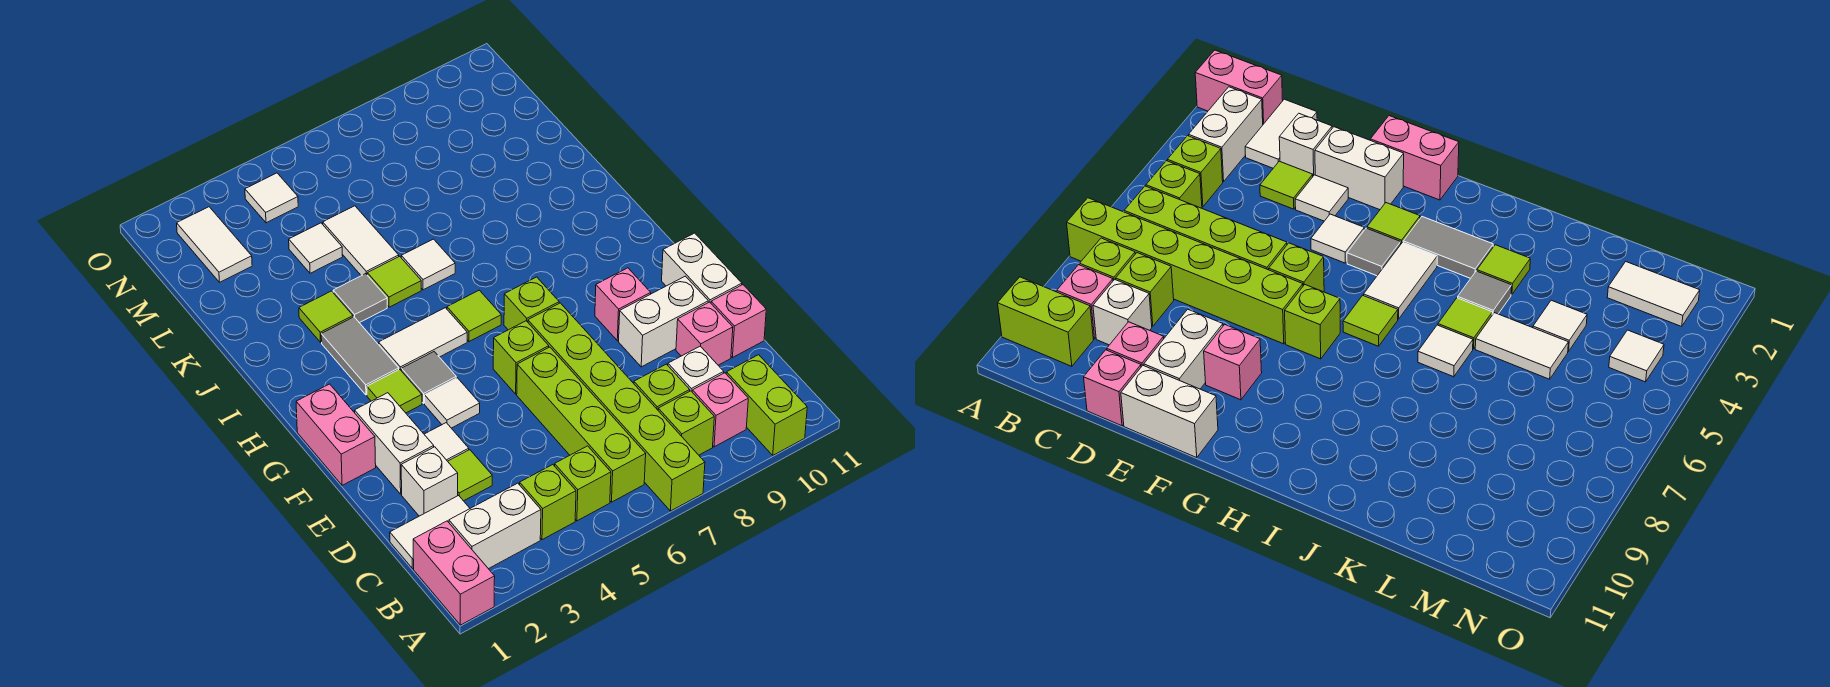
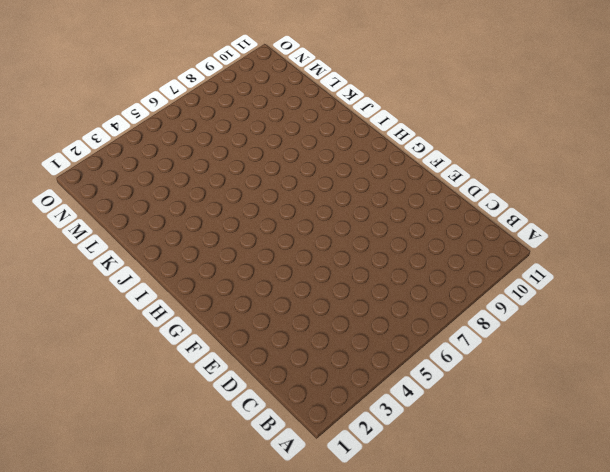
none -> pink 1x2 brick [413,521,495,625]
none -> lime 1x6 brick [528,303,705,511]
none -> lime 1x2 brick [726,355,807,455]
none -> white 1x2 brick [449,483,541,569]

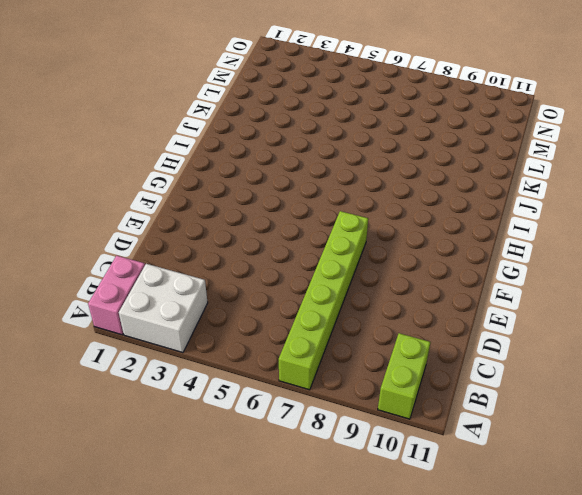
white 2x2 brick [119,264,208,353] -> white 1x2 brick [449,483,541,569]
none -> lime 1x1 brick [520,465,576,540]
none -> lime 1x1 brick [555,446,611,521]
none -> lime 1x4 brick [517,347,646,502]
none -> lime 1x1 brick [658,391,714,455]

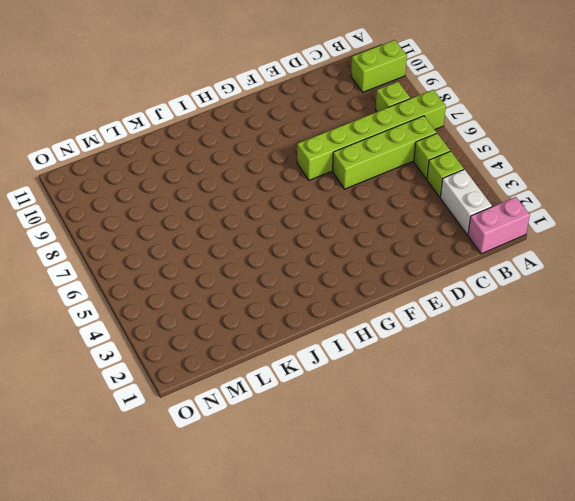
none -> pink 1x1 brick [692,373,748,447]
none -> white 1x2 tile [390,496,470,569]
none -> lime 1x1 brick [634,364,690,410]
none -> white 1x1 brick [668,346,724,391]

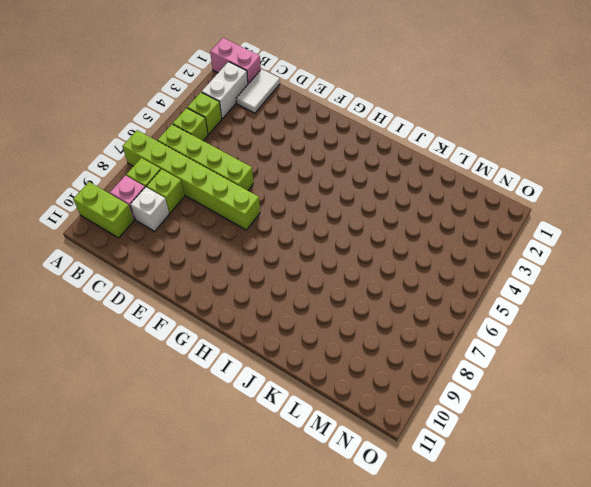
none -> white 1x1 brick [401,447,458,516]
none -> lime 1x1 tile [448,450,492,501]
none -> pink 1x1 brick [676,302,733,365]
none -> pink 1x1 brick [711,285,766,357]

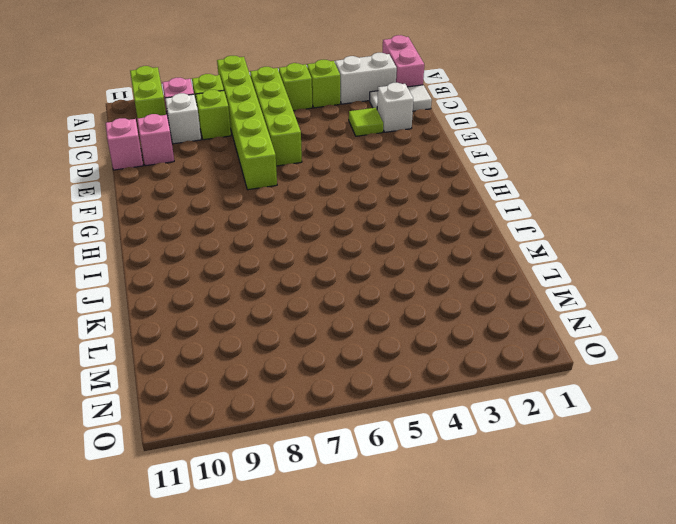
none -> white 1x2 brick [355,393,434,494]
none -> white 1x1 tile [424,423,469,461]
none -> white 1x2 brick [619,276,708,367]
none -> white 1x2 brick [662,233,742,303]

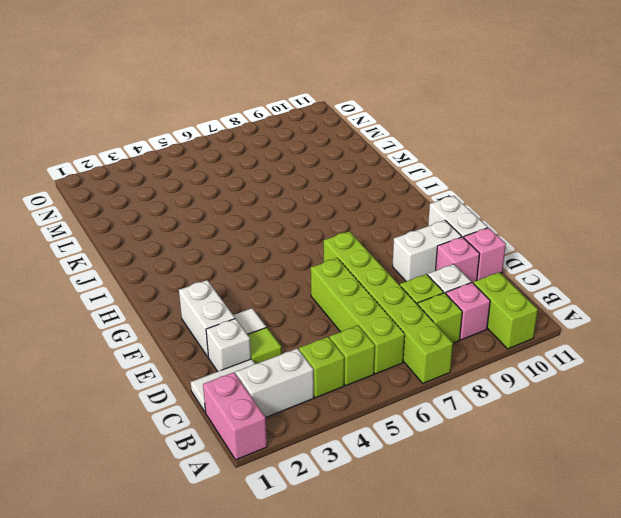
none -> pink 1x2 brick [296,384,376,485]
none -> white 1x1 tile [425,378,480,428]
none -> lime 1x1 brick [493,321,549,394]
none -> pink 1x1 brick [595,268,651,341]

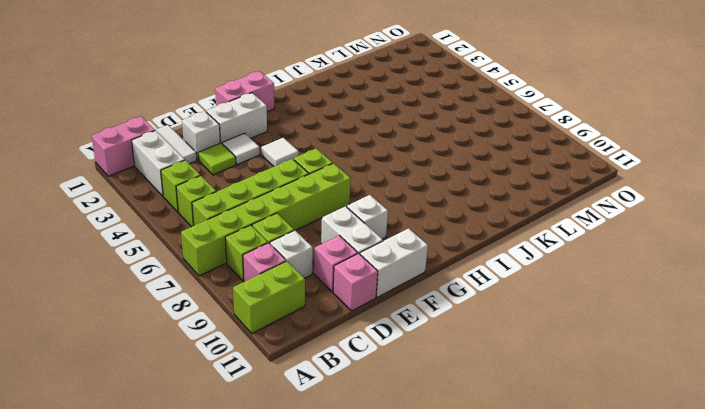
white 1x1 brick [347,195,388,239] -> pink 1x1 brick [595,268,651,341]
none -> lime 1x1 tile [367,369,422,413]
none -> grey 1x1 tile [401,352,456,403]
none -> lime 1x1 brick [504,277,559,330]
none -> grey 1x2 tile [321,317,399,395]

